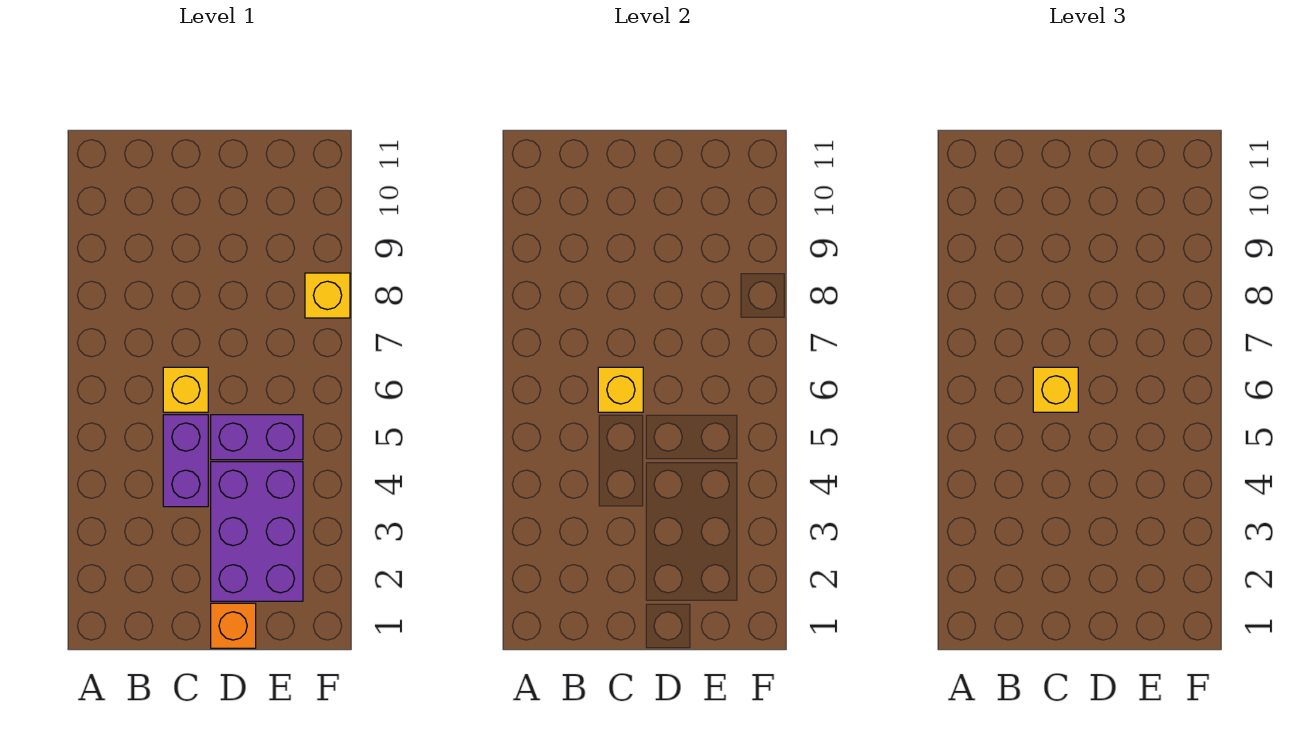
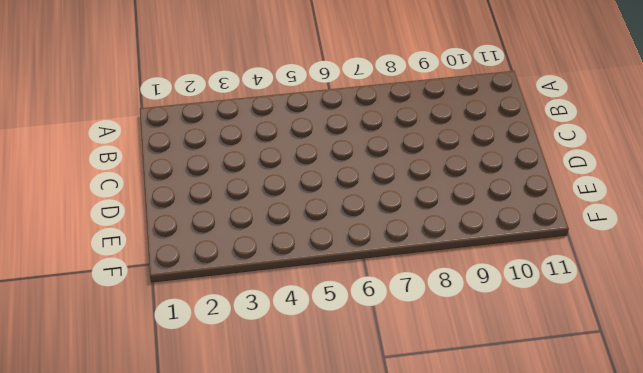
none -> purple 1x2 brick [163,415,208,507]
none -> yellow 1x1 brick [163,367,208,412]

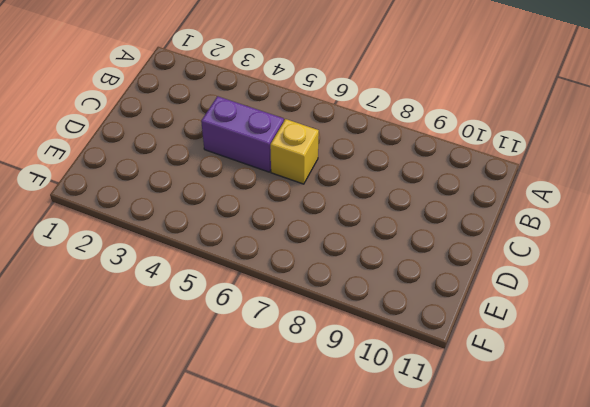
none -> orange 1x1 brick [211,603,256,648]
none -> purple 2x3 brick [211,462,303,601]

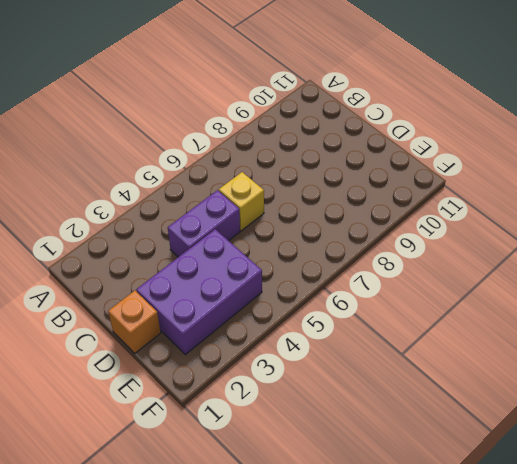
none -> purple 1x2 brick [211,415,303,460]
none -> yellow 1x1 brick [305,273,350,318]

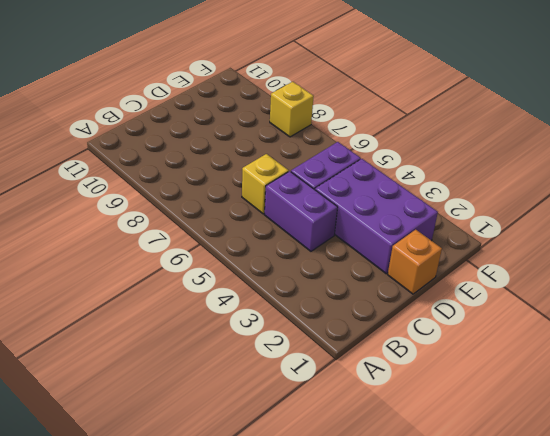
none -> yellow 1x1 brick [598,367,643,412]
none -> yellow 1x1 brick [1033,367,1078,412]

